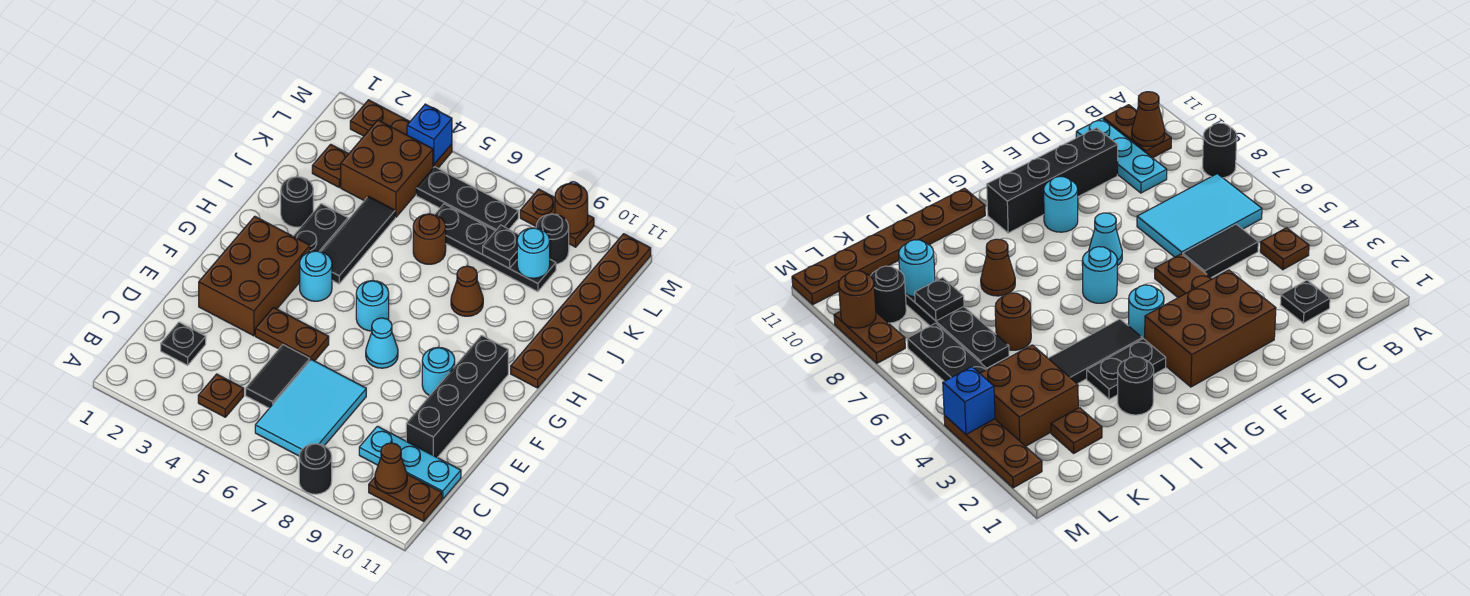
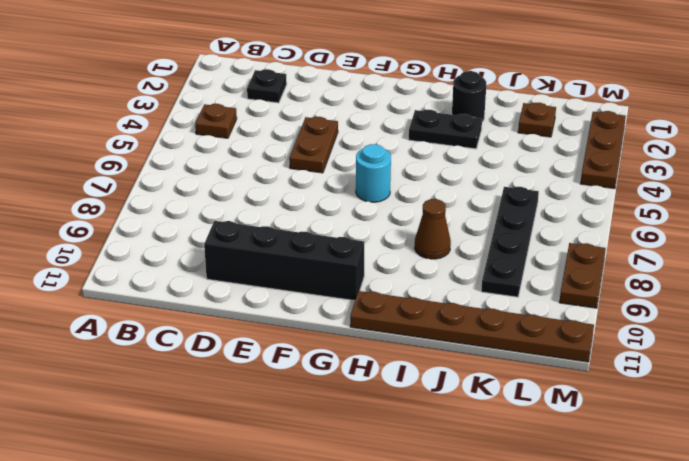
none -> black 1x1 round brick [299,444,332,494]
none -> cyan 2x3 tile [255,359,366,456]
none -> brown 1x2 plate [369,474,442,521]
none -> black 1x2 tile [246,345,310,408]

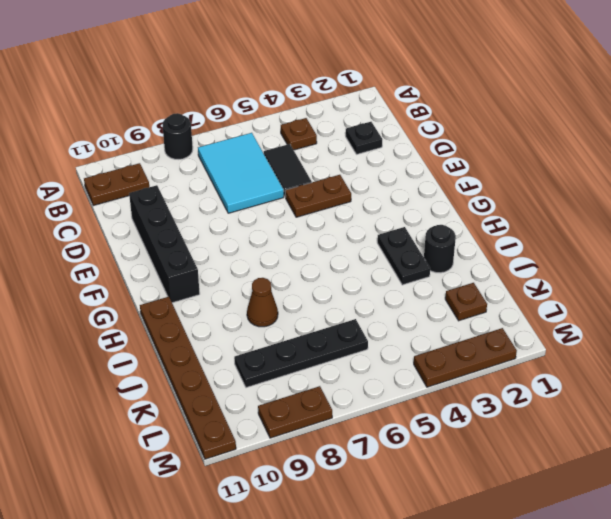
none -> cyan 1x3 plate [359,426,461,499]
none -> brown 2x3 brick [199,216,310,336]
none -> cyan 1x1 cone [366,318,398,368]
none -> cyan 1x1 round brick [422,347,455,396]

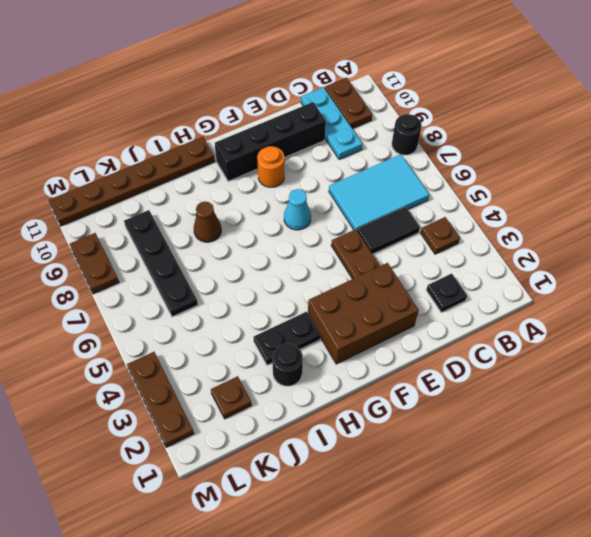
orange 1x1 round brick [257,146,284,187] -> cyan 1x1 round brick [422,347,455,396]
none -> cyan 1x1 round brick [300,251,332,301]
none -> cyan 1x1 round brick [356,281,389,331]
none -> black 1x3 tile [321,196,395,284]
none -> brown 1x1 round brick [413,214,446,264]

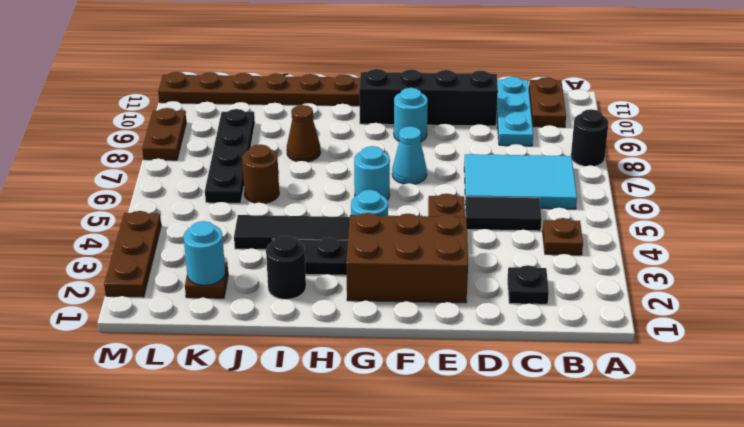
cyan 1x1 round brick [184,221,225,285] -> cyan 1x1 round brick moved to [517,228,550,278]
none -> brown 2x2 brick [341,120,433,217]
none -> black 1x3 plate [416,167,518,231]
none -> black 1x1 round brick [536,214,569,264]
none -> brown 1x1 cone [375,443,407,493]

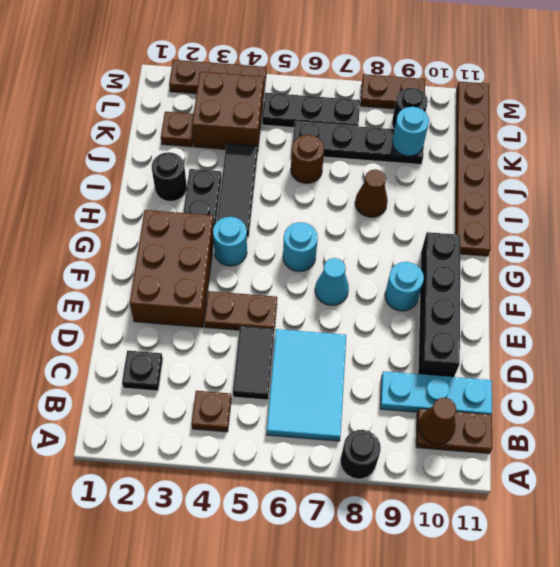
none -> black 1x1 plate [483,225,519,268]
none -> blue 1x1 brick [407,104,452,164]
none -> brown 1x1 round brick [555,183,588,234]

